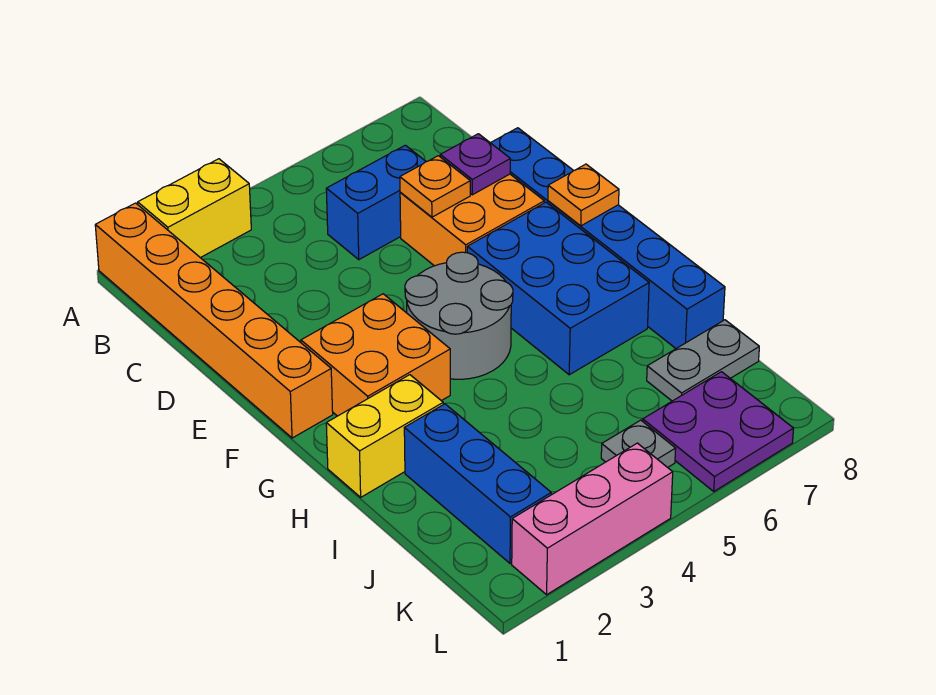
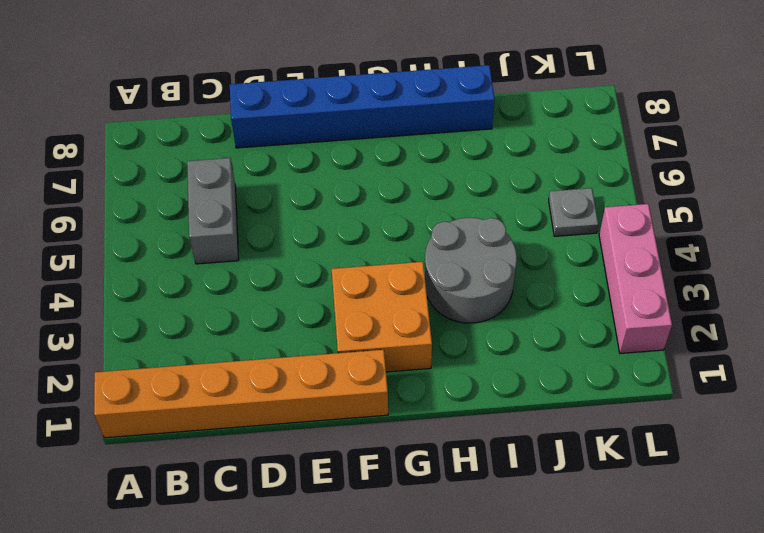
grey 1x2 brick [187,158,239,264] -> blue 1x2 brick [326,145,426,260]
grey 2x2 round brick [425,218,517,323] -> grey 2x2 round brick moved to [405,252,513,379]
none -> yellow 1x2 brick [138,159,251,258]
none -> orange 2x2 brick [400,174,544,266]
none -> blue 2x3 brick [467,202,649,375]

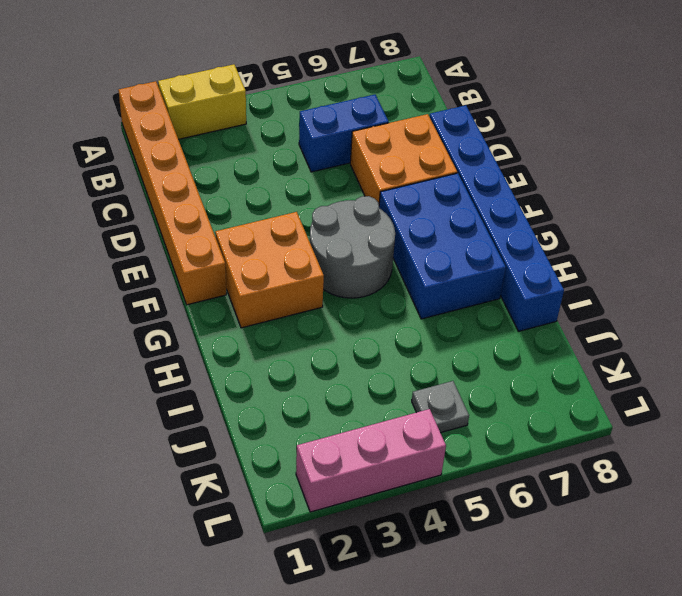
none -> yellow 1x2 brick [326,375,443,497]
none -> blue 1x3 brick [404,404,551,563]
none -> grey 1x2 plate [647,320,759,401]

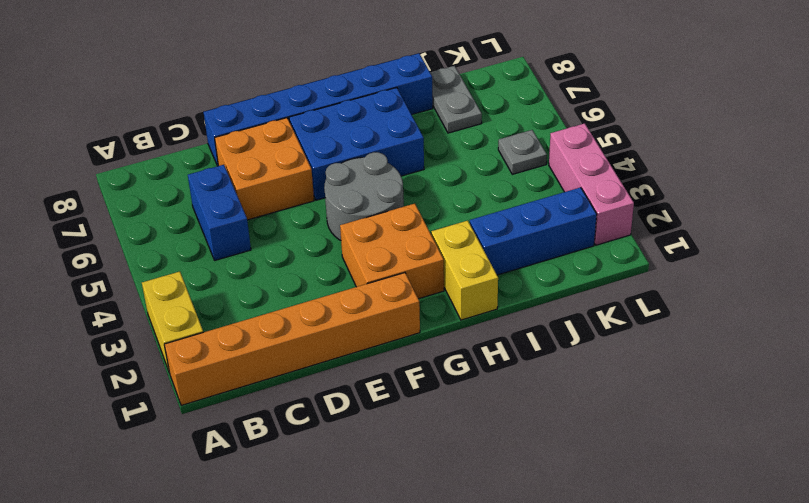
none -> purple 2x2 plate [643,372,794,491]
none -> orange 1x1 plate [400,156,470,217]
none -> purple 1x1 plate [440,134,510,195]

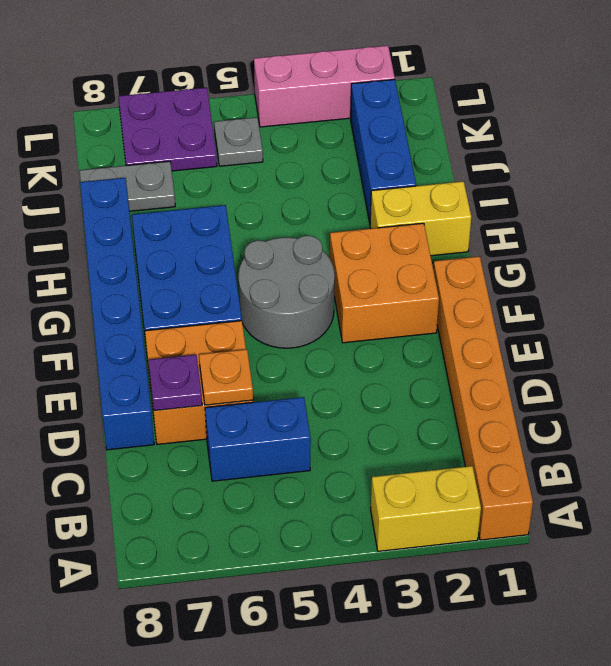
none -> orange 1x1 plate [548,164,619,226]

